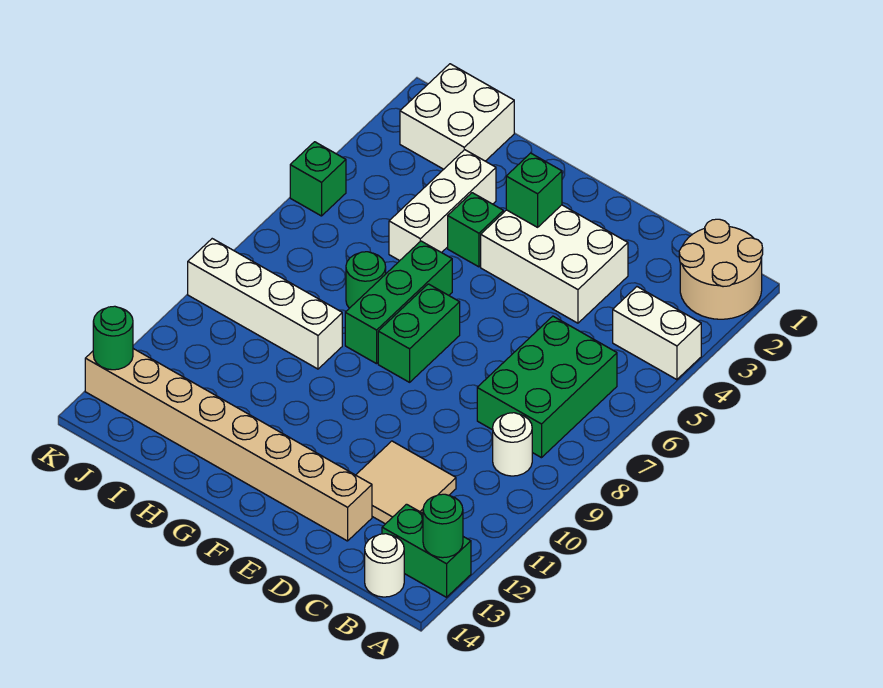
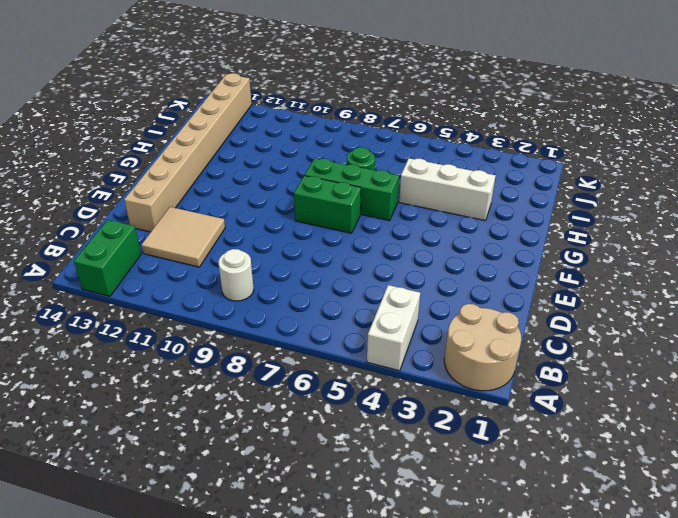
none -> green 2x3 brick [477,316,617,458]
none -> white 1x1 round brick [365,534,404,597]
none -> white 2x3 brick [481,205,628,323]

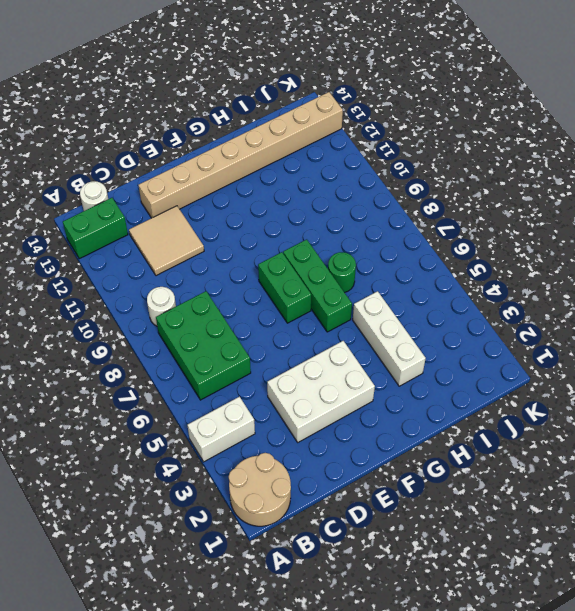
none -> green 1x1 brick [448,193,503,267]
none -> white 1x4 brick [188,239,342,369]
none -> white 2x2 brick [400,64,514,169]

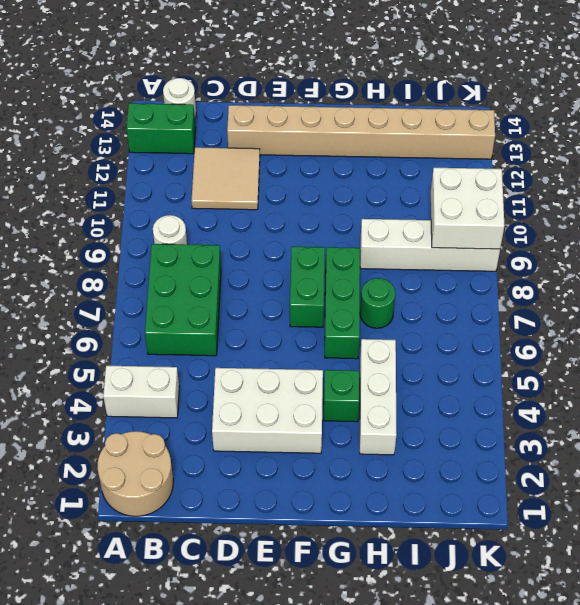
white 2x2 brick [431,168,505,249] -> white 2x2 brick moved to [400,64,514,169]
none -> green 1x1 brick [290,142,346,216]
none -> green 1x1 round brick [423,494,463,558]
none -> green 1x1 brick [506,153,562,227]

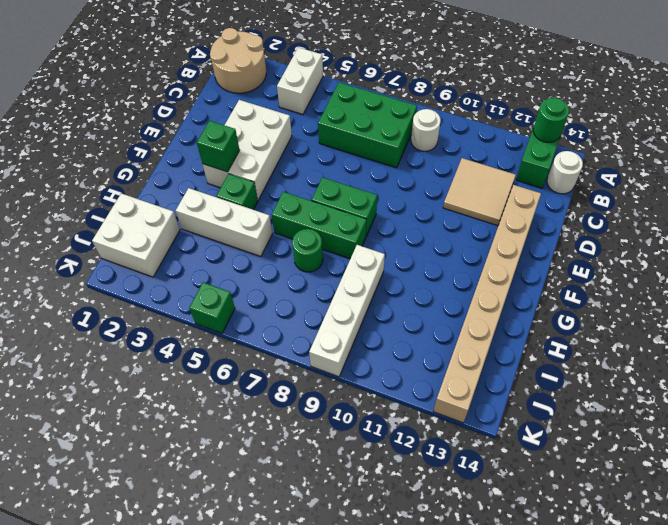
none -> green 1x1 round brick [93,306,133,370]

